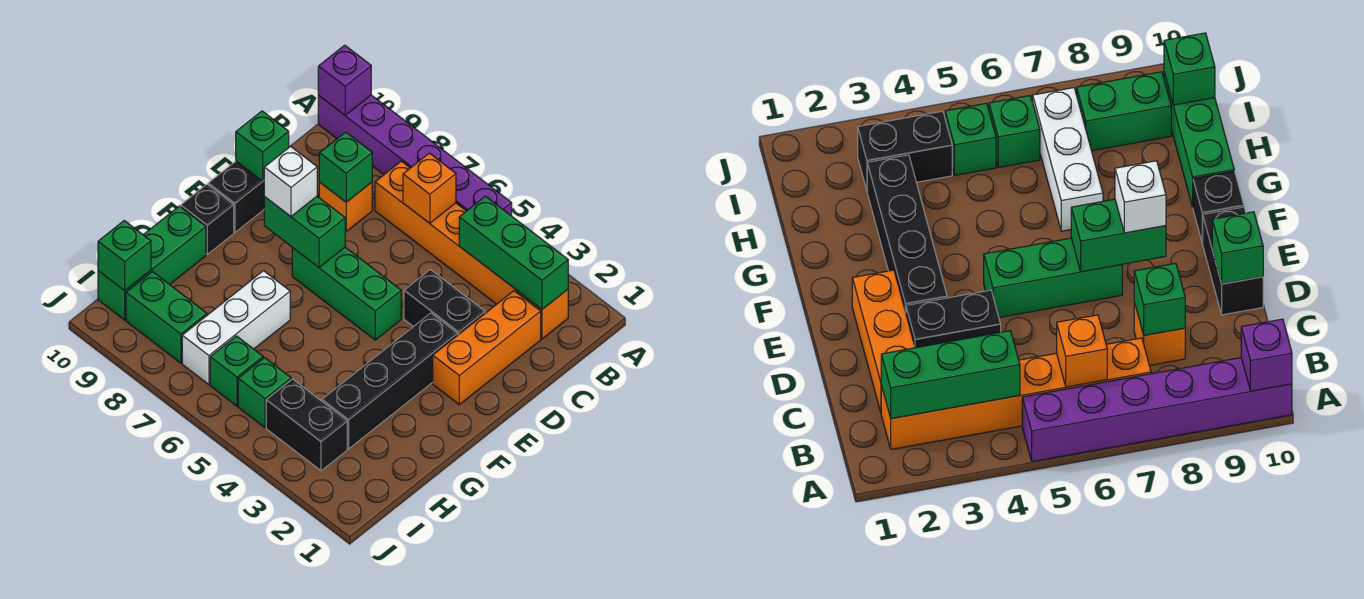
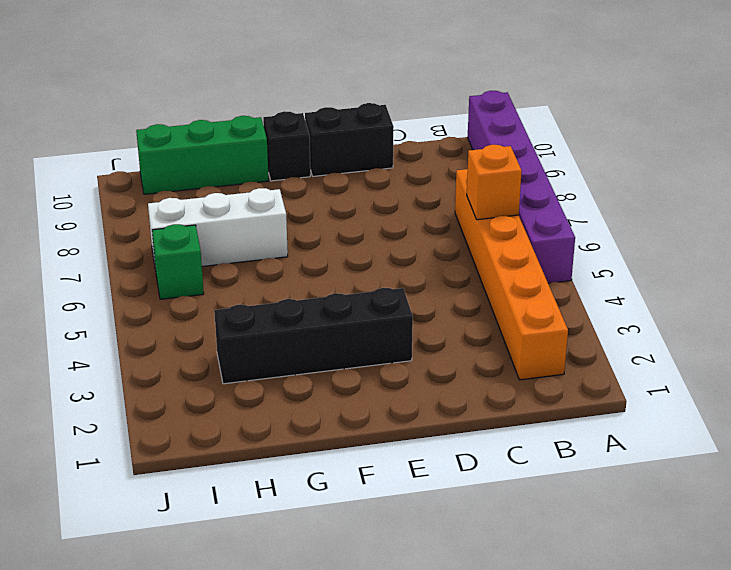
none -> orange 1x3 brick [433,291,541,405]
none -> orange 1x1 brick [319,182,372,232]
none -> black 1x2 brick [404,270,485,335]

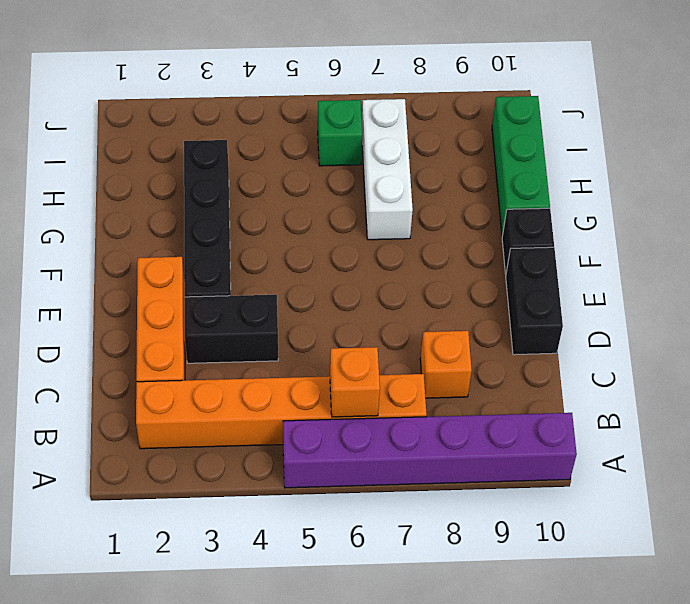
none -> green 1x3 brick [292,247,401,340]
none -> black 1x2 brick [266,379,347,471]
none -> green 1x1 brick [238,358,291,428]

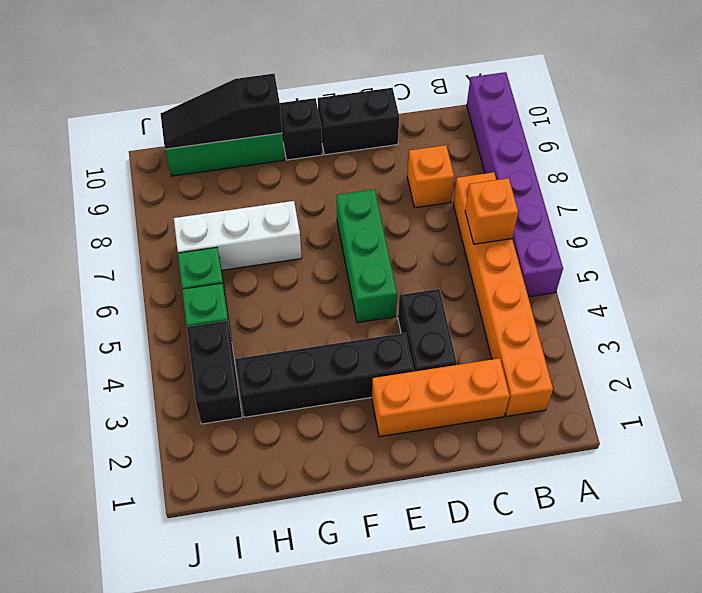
black 1x3 slope [161,74,282,149] -> green 1x1 brick [98,221,151,291]
none -> green 1x2 brick [126,271,207,363]
none -> purple 1x1 brick [318,45,371,115]
none -> green 1x3 brick [459,196,568,309]

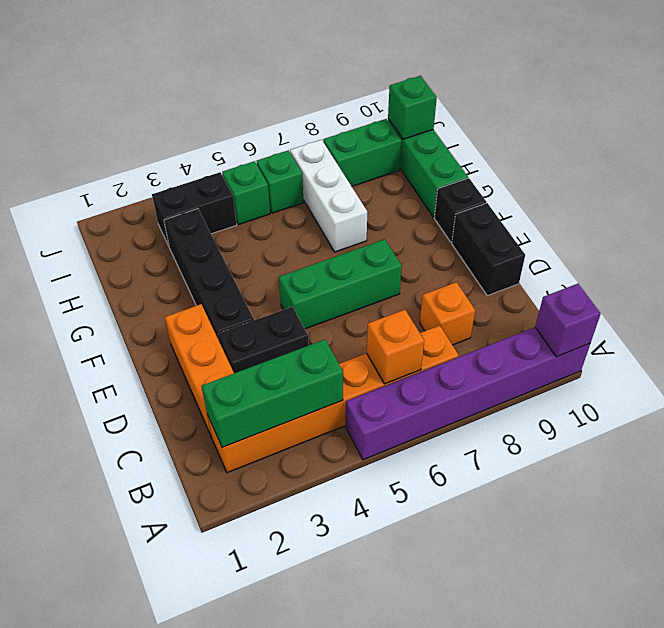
none -> green 1x1 brick [319,132,372,202]
none -> green 1x1 brick [236,111,289,181]
none -> green 1x2 brick [264,196,345,267]

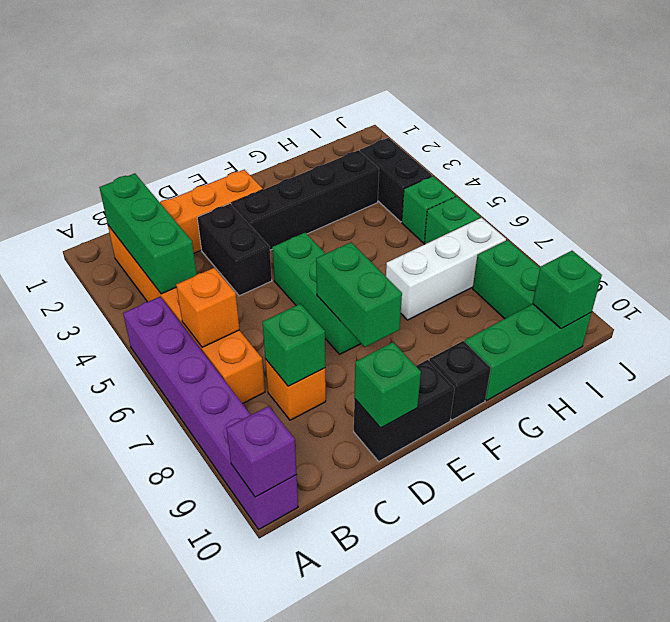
none -> white 1x1 brick [264,146,317,216]

